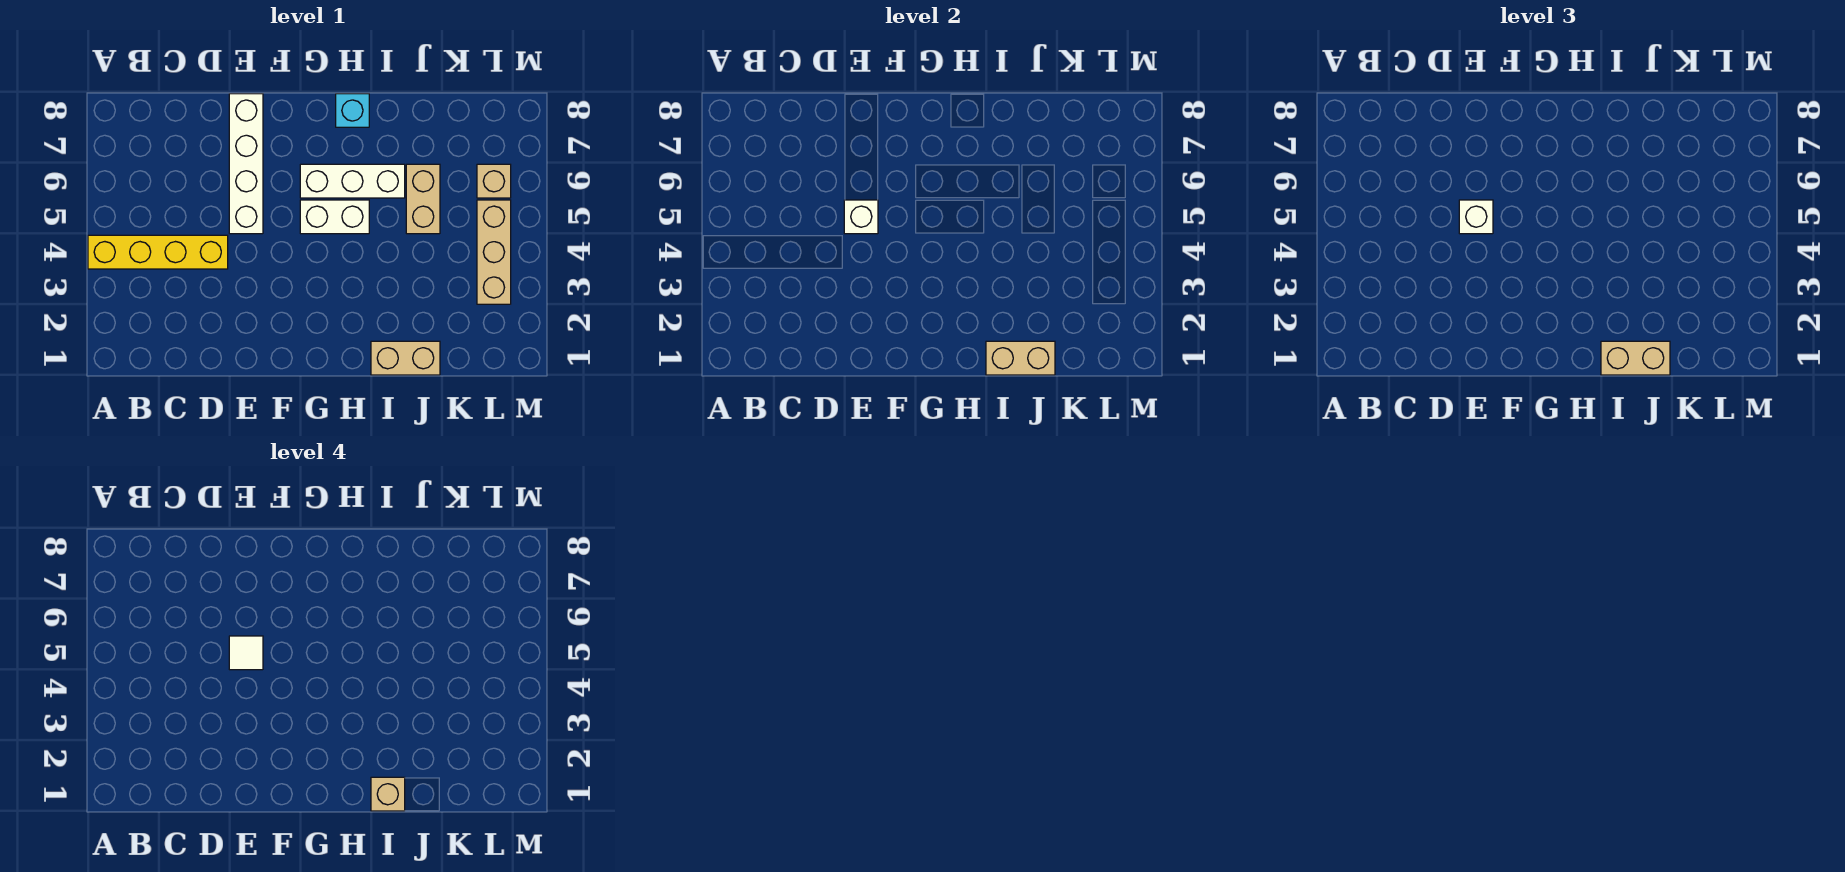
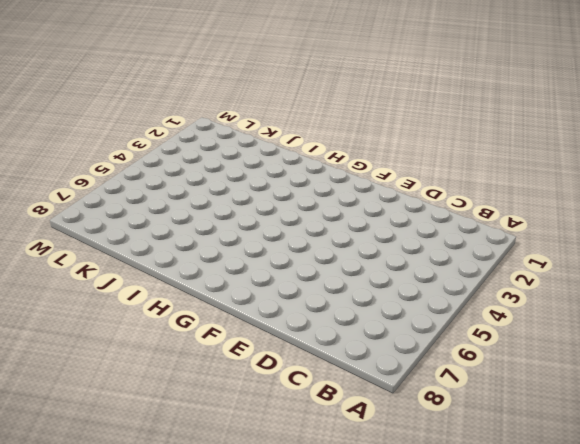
none -> yellow 1x4 brick [88,235,228,269]
none -> white 1x4 brick [229,94,263,234]
none -> white 1x2 brick [300,200,369,234]

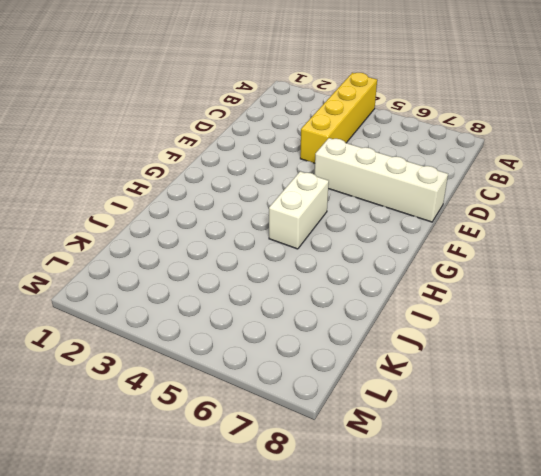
none -> white 1x3 brick [300,164,405,198]
none -> cyan 1x1 brick [336,94,369,127]
none -> tan 1x2 brick [371,341,440,375]

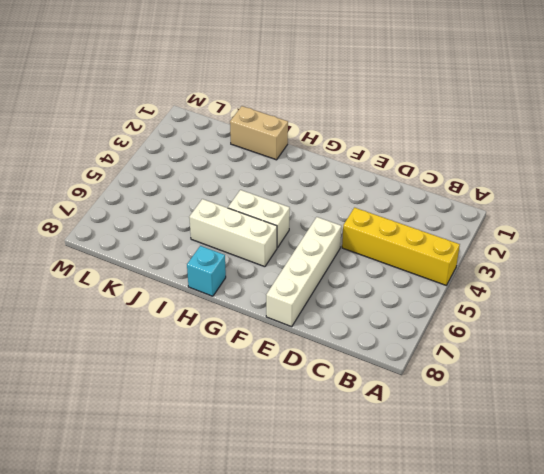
none -> tan 1x2 brick [406,164,440,234]
none -> tan 1x3 brick [477,200,511,304]
none -> tan 1x1 brick [477,164,511,198]

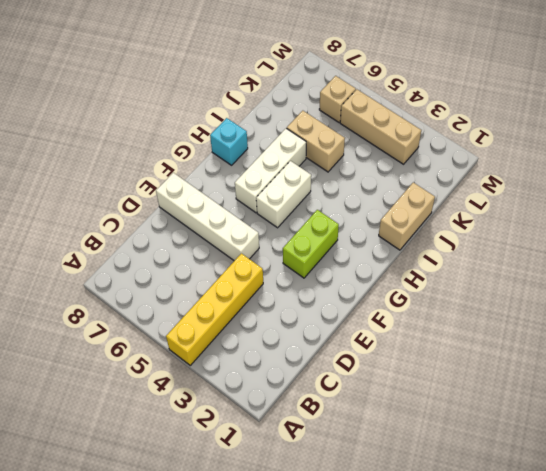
lime 1x2 brick [283,210,339,278] -> none
none -> white 1x1 brick [844,200,878,234]
none -> tan 1x2 brick [986,341,1055,375]
none -> white 1x1 brick [1459,200,1493,234]

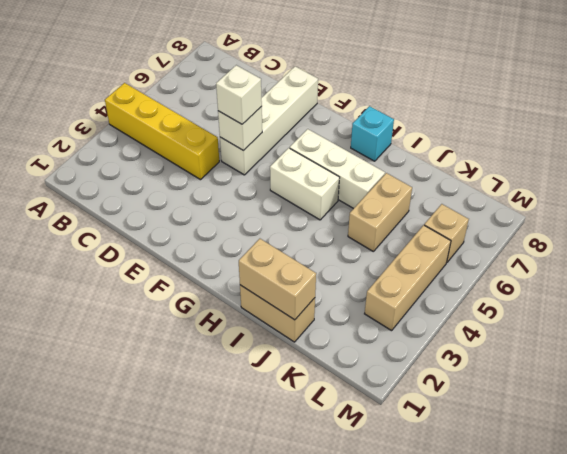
none -> tan 1x2 brick [1601,341,1670,375]
none -> white 1x1 tile [229,636,263,670]
none -> tan 1x1 brick [371,777,405,811]

